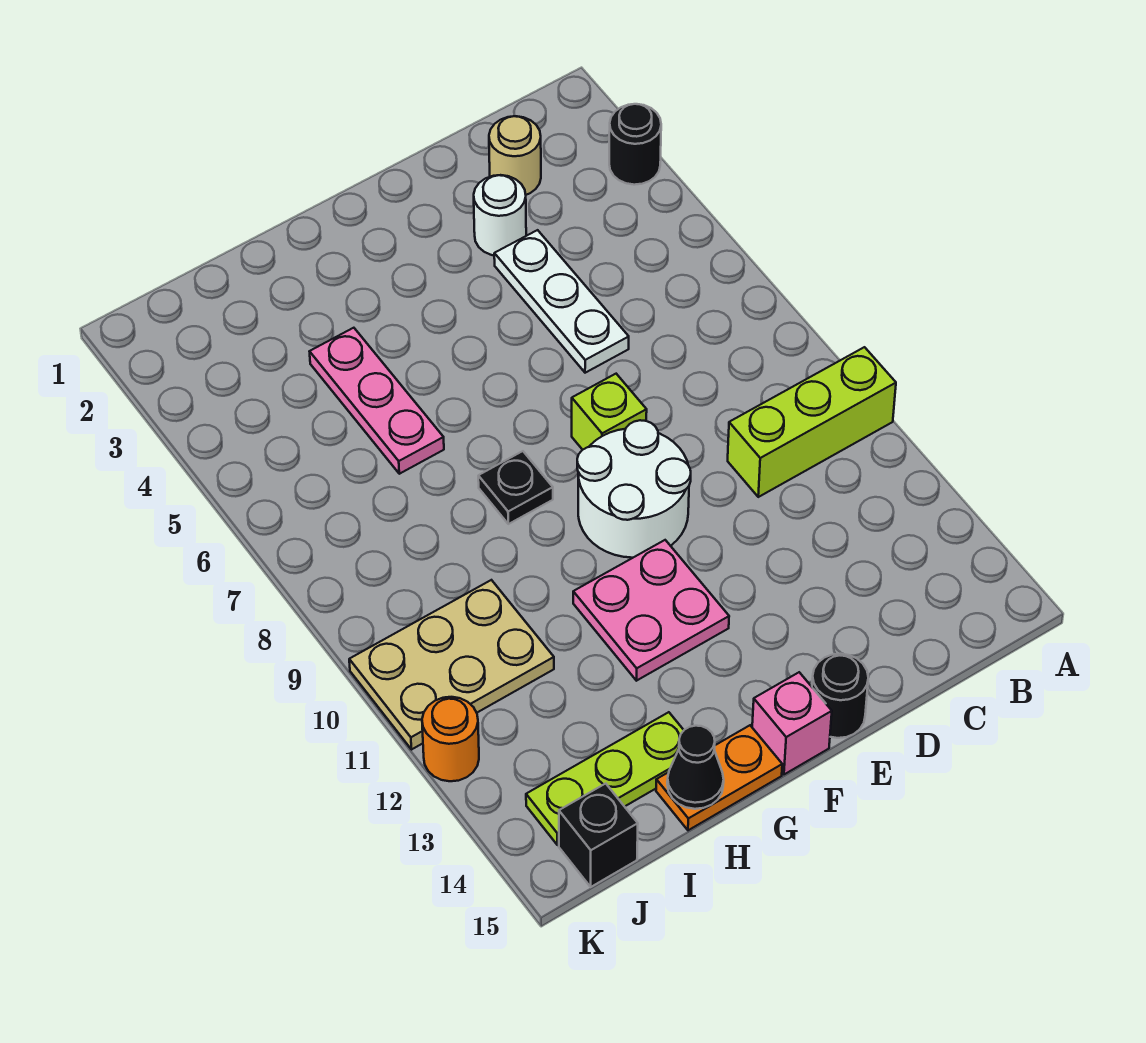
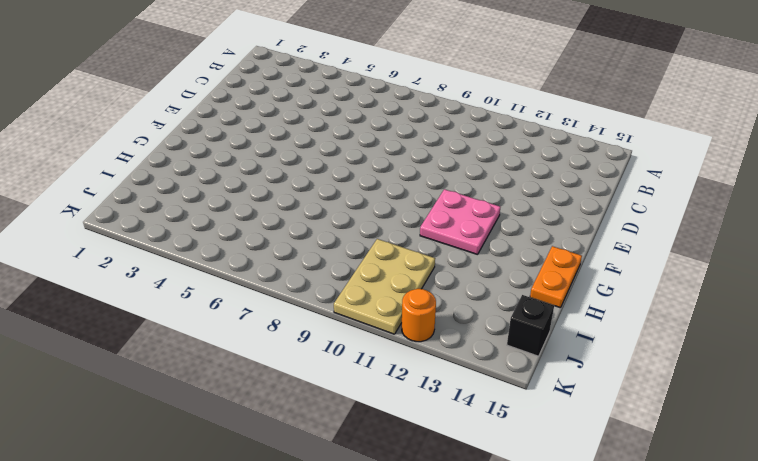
none -> black 1x1 round brick [609,104,661,185]
none -> lime 1x3 brick [728,347,896,497]
none -> tan 1x1 round brick [489,116,541,195]

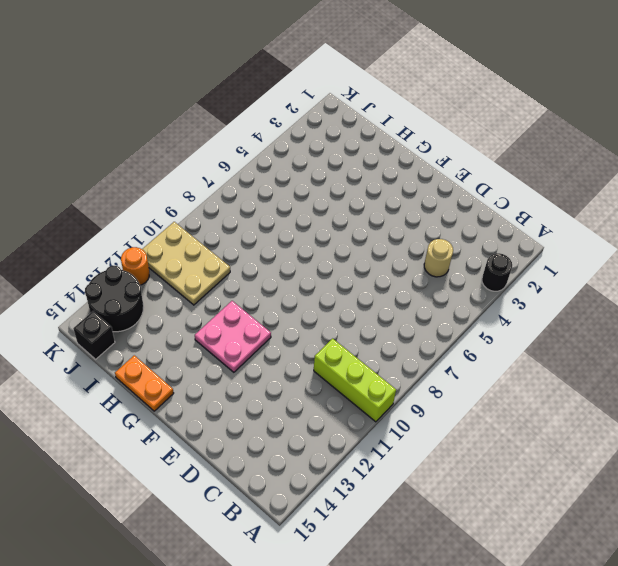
tan 1x1 round brick [424,239,453,277] -> tan 1x1 round brick moved to [489,116,541,195]
black 2x2 round brick [85,266,144,332] -> lime 1x3 plate [526,712,684,845]
none -> white 1x1 round brick [474,175,526,255]
none -> white 1x3 plate [494,230,629,373]
none -> lime 1x1 brick [572,374,647,450]

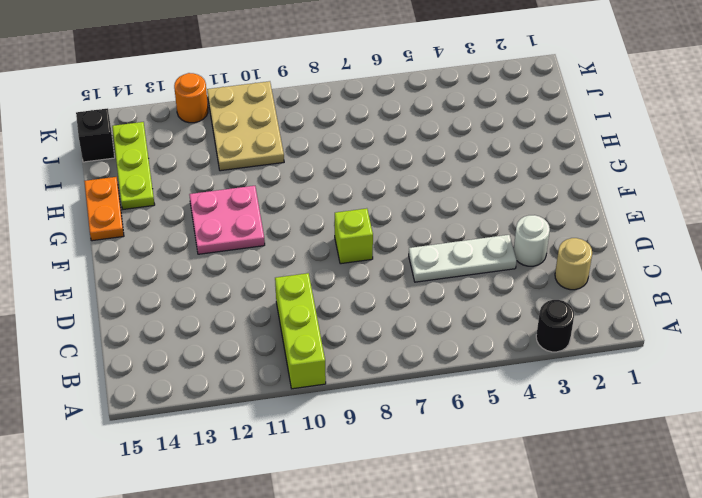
none -> white 2x2 round brick [577,420,691,558]
none -> black 1x1 round brick [812,654,868,738]
none -> pink 1x1 brick [752,672,832,774]

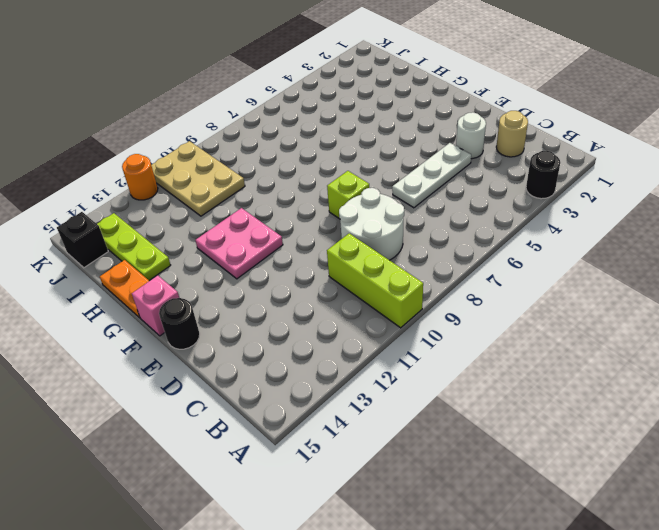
white 2x2 round brick [339,188,404,260] -> white 2x2 round brick moved to [577,420,691,558]
none -> black 1x1 plate [478,451,553,524]
none -> pink 1x3 plate [310,328,444,474]
none -> black 1x1 cone [667,726,724,809]

